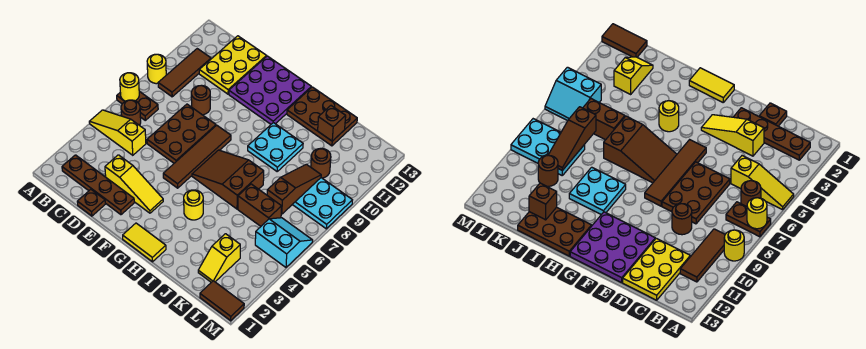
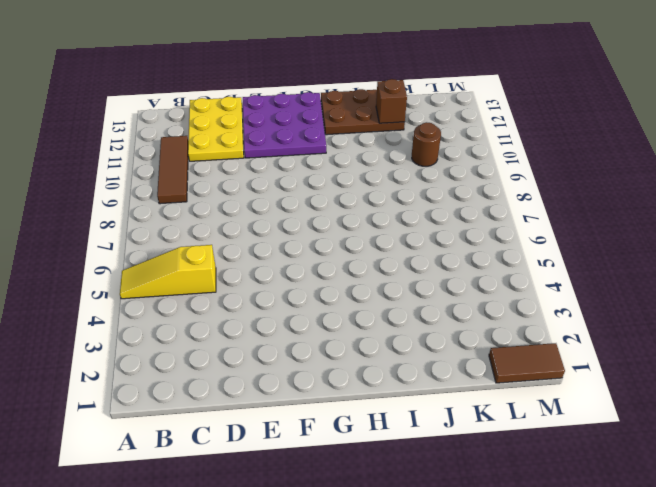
none -> brown 1x2 plate [117,91,158,120]
none -> yellow 1x1 round brick [147,54,166,84]
none -> brown 1x4 plate [62,155,134,215]

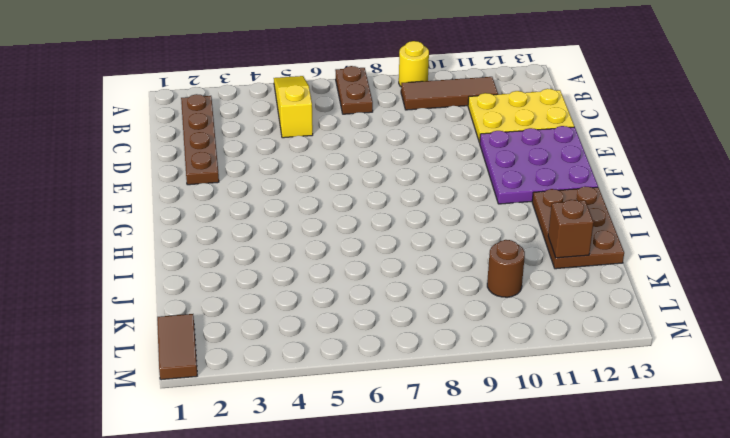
none -> brown 1x1 round brick [121,100,141,125]
none -> brown 1x1 plate [77,189,105,216]
none -> yellow 1x3 slope [105,155,163,213]

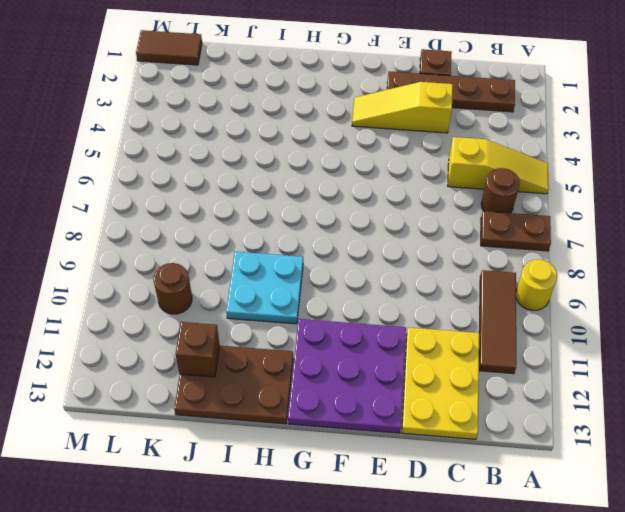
none -> brown 2x3 plate [147,104,216,163]
none -> brown 1x1 round brick [191,85,210,115]
none -> brown 1x4 tile [163,125,231,188]

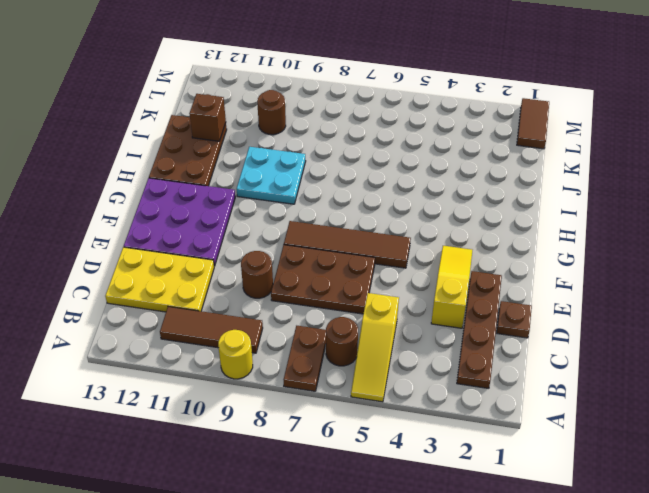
none -> yellow 1x2 tile [123,223,166,262]
none -> brown 2x3 slope [192,150,264,209]
none -> yellow 1x1 round brick [184,190,203,220]

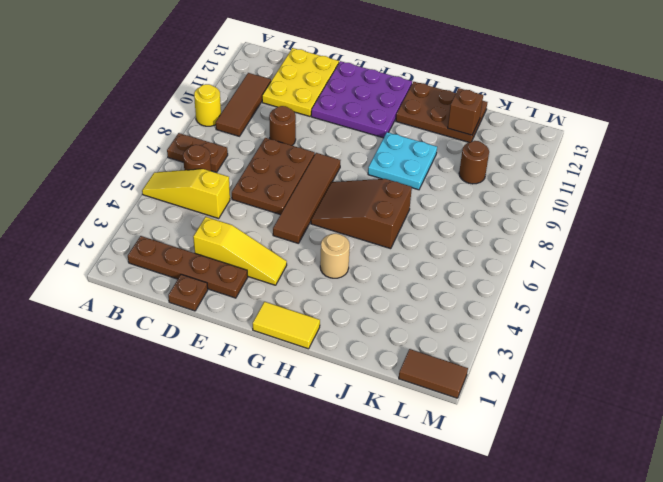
tan 1x1 round brick [320,234,350,278] -> yellow 1x1 round brick [184,190,203,220]
none -> brown 1x2 brick [238,184,282,226]
none -> yellow 1x2 slope [198,234,240,282]
none -> cyan 2x3 plate [292,178,352,229]

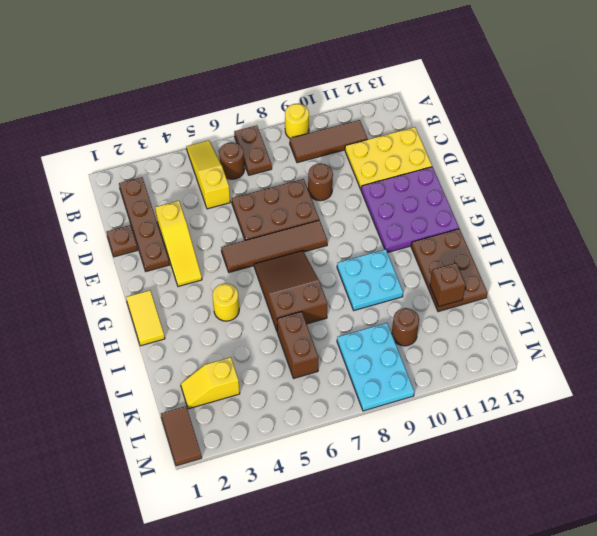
none -> cyan 2x2 slope [255,218,313,267]
none -> yellow 1x1 round brick [120,73,139,101]
none -> brown 1x3 slope [267,164,321,214]

